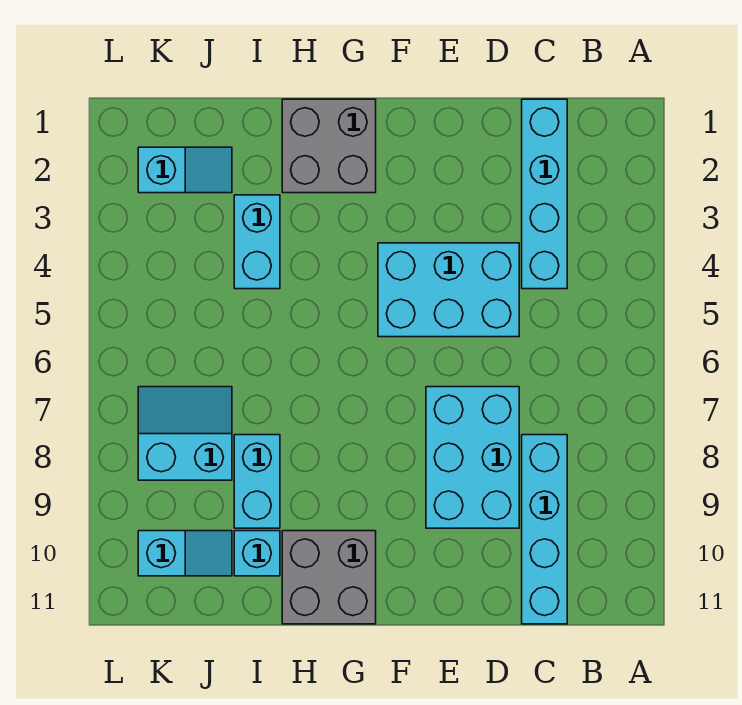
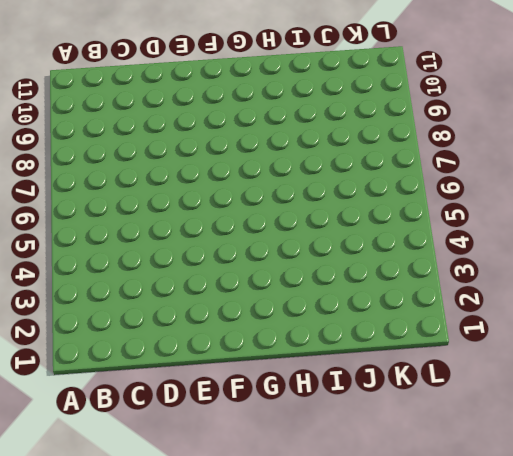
none -> cyan 1x4 brick [522,99,567,289]
none -> cyan 1x4 brick [522,435,567,624]
none -> cyan 2x3 brick [378,243,519,337]

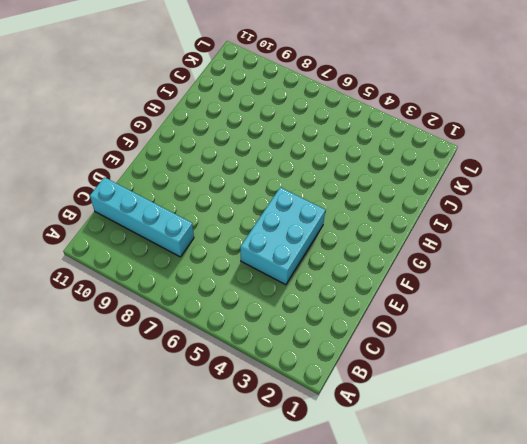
none -> cyan 1x4 brick [522,99,567,289]
none -> cyan 2x3 brick [426,387,519,528]
none -> grey 2x2 brick [282,99,376,193]

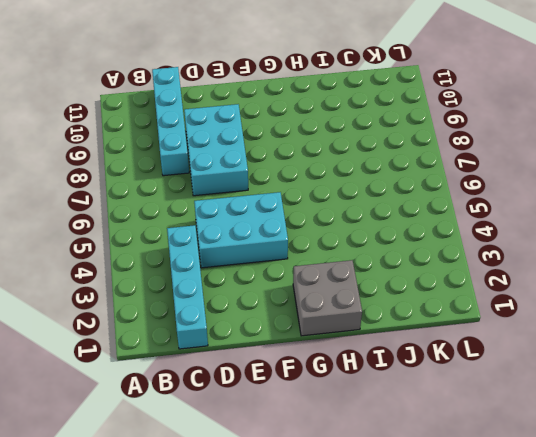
none -> grey 2x2 brick [282,531,376,624]
none -> cyan 1x2 brick [234,195,280,289]
none -> cyan 1x2 brick [234,435,280,528]

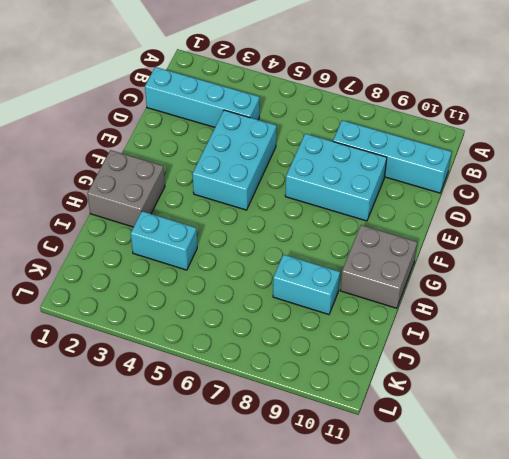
none -> cyan 1x1 brick [234,531,280,576]
none -> cyan 1x2 slope [138,147,232,193]
none -> cyan 2x2 slope [138,387,232,480]

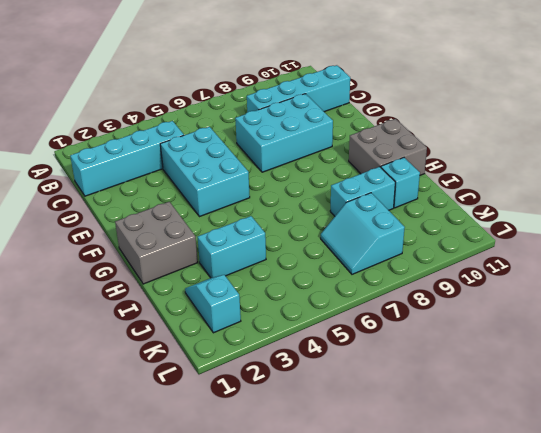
none -> cyan 1x2 slope [138,531,232,576]

